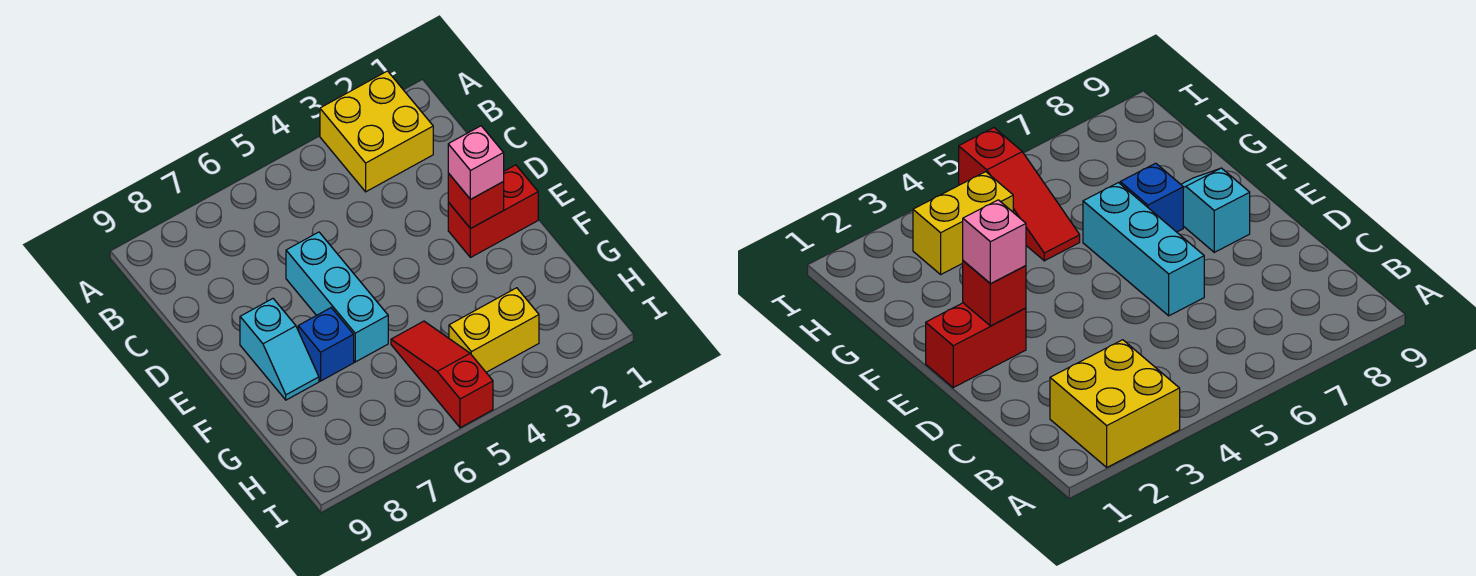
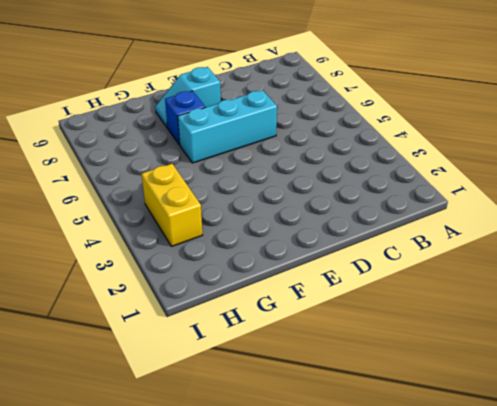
none -> yellow 2x2 brick [320,71,433,192]
none -> red 1x2 brick [448,165,538,258]

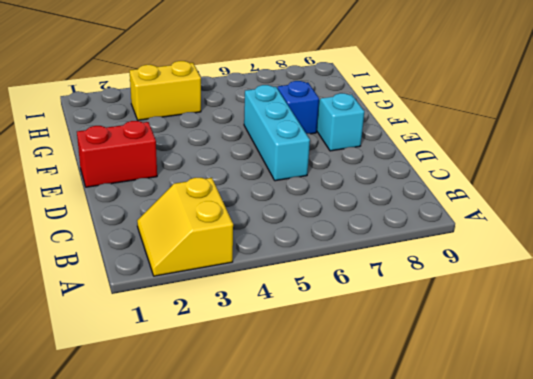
yellow 2x2 slope [137,178,233,276] -> yellow 2x2 brick [320,71,433,192]
none -> red 1x3 slope [391,321,493,428]
none -> red 1x1 brick [448,173,504,229]

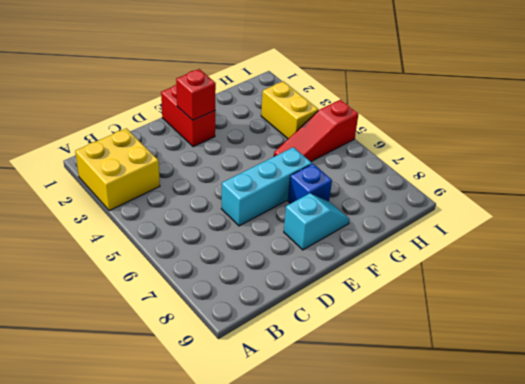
none -> pink 1x1 brick [448,126,504,199]

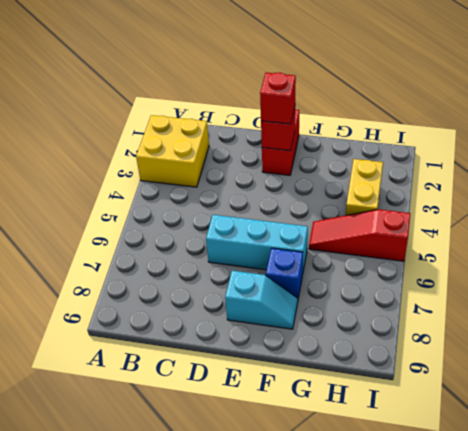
red 1x1 brick [260,72,296,124] -> pink 1x1 brick [448,126,504,199]

